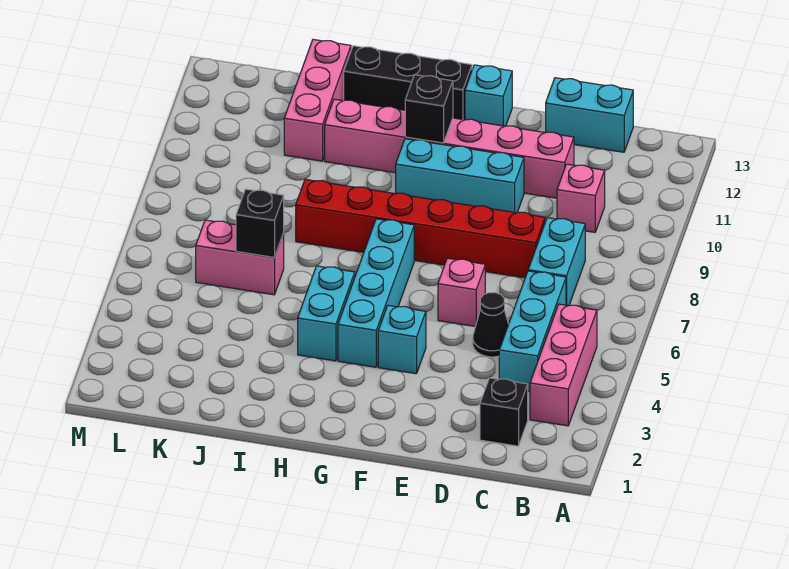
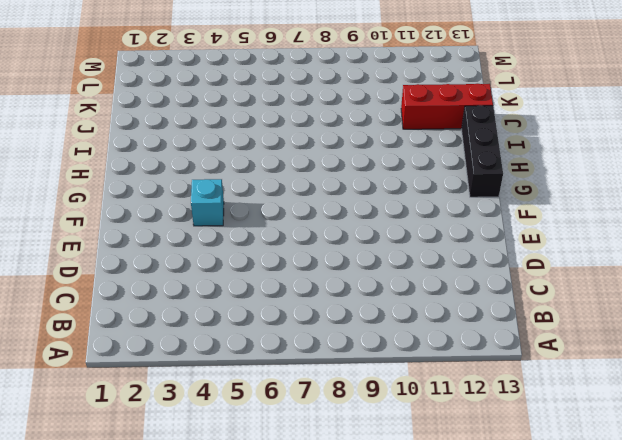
red 1x3 brick [401,84,493,129] -> pink 1x3 brick [284,40,351,161]
none -> pink 1x3 brick [530,304,597,426]
none -> black 1x1 brick [480,378,528,446]
none -> cyan 1x3 brick [499,271,566,392]

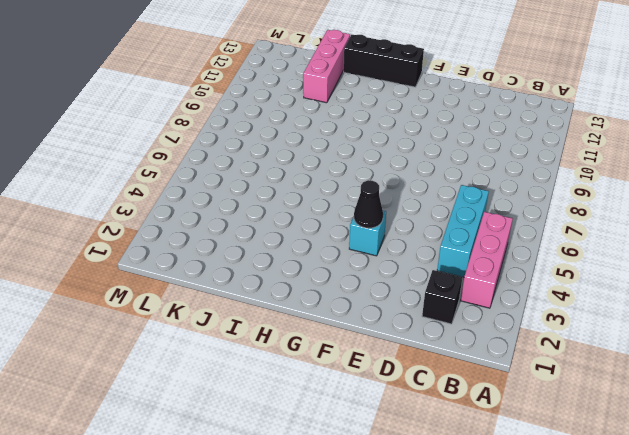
black 1x1 cone [354,180,383,228] -> black 1x1 cone moved to [473,293,508,357]
none -> cyan 1x2 brick [528,218,585,306]
none -> pink 1x1 brick [557,164,605,232]
none -> cyan 1x2 brick [546,78,633,152]

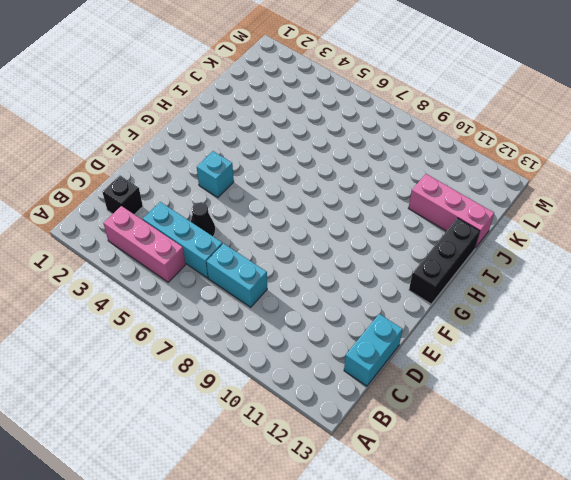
none -> pink 1x1 brick [557,164,605,232]
none -> red 1x6 brick [296,179,545,278]
none -> pink 1x6 brick [325,99,574,198]

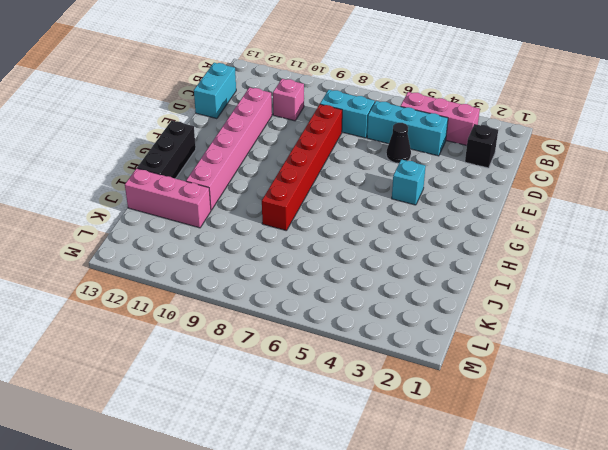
none -> pink 1x1 brick [438,258,485,327]
none -> cyan 1x3 brick [396,139,524,213]
none -> cyan 1x1 brick [465,65,512,126]

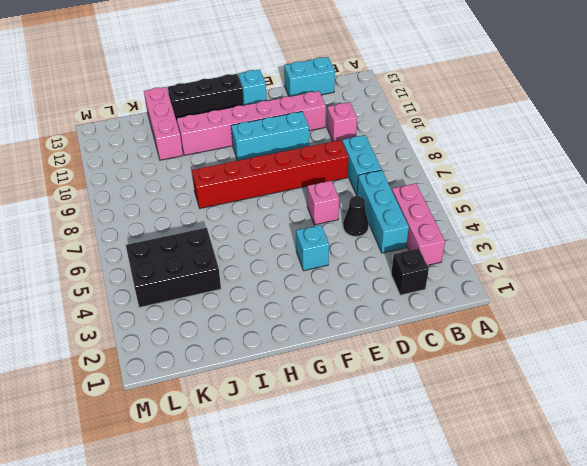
black 2x3 brick [126,228,221,307] -> none
none -> cyan 1x4 brick [338,219,414,367]
none -> cyan 1x2 brick [298,266,355,361]
none -> pink 1x2 brick [196,220,284,295]

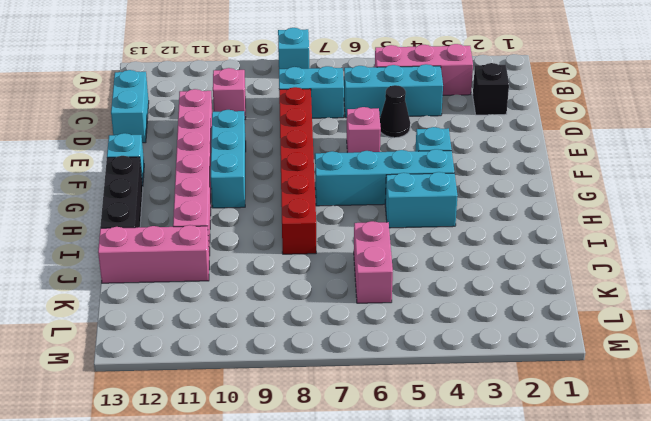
cyan 1x1 brick [278,28,309,69] -> none
none -> black 1x1 brick [405,75,453,143]
none -> black 1x1 brick [236,189,284,258]

